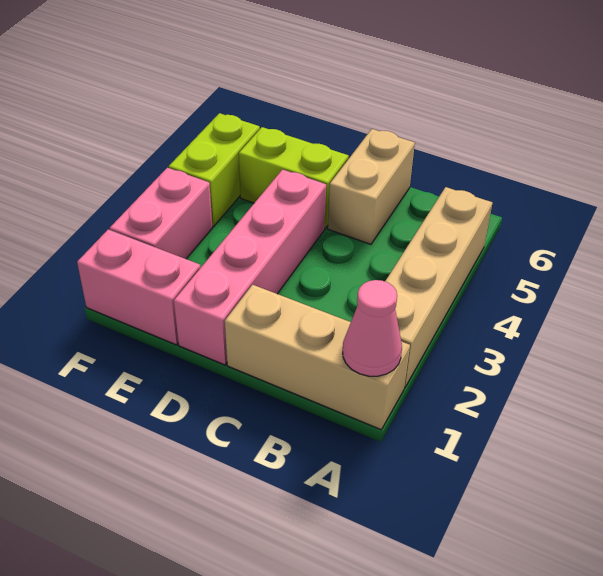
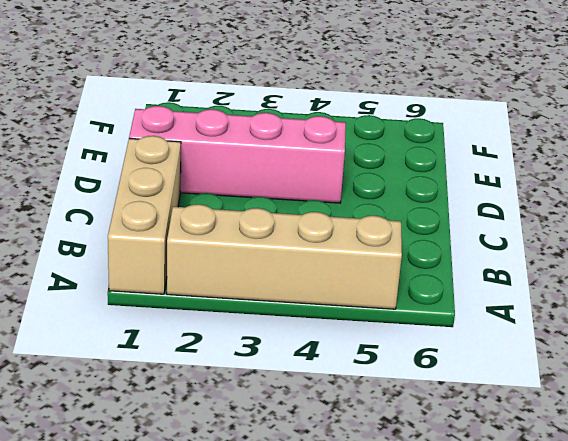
none -> tan 1x2 brick [328,129,415,244]
none -> lime 1x2 brick [239,127,349,228]

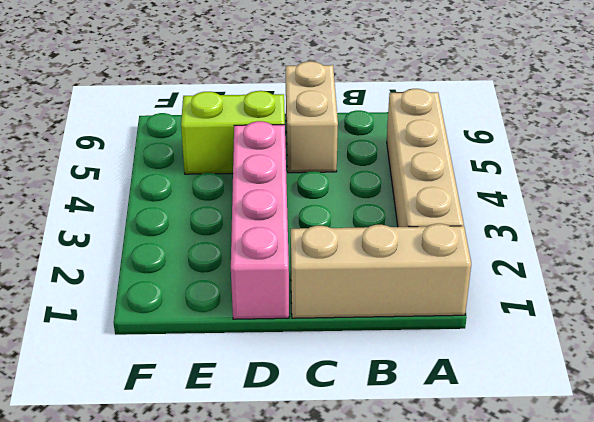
none -> pink 1x2 brick [77,229,201,345]
none -> pink 1x2 brick [110,168,213,259]

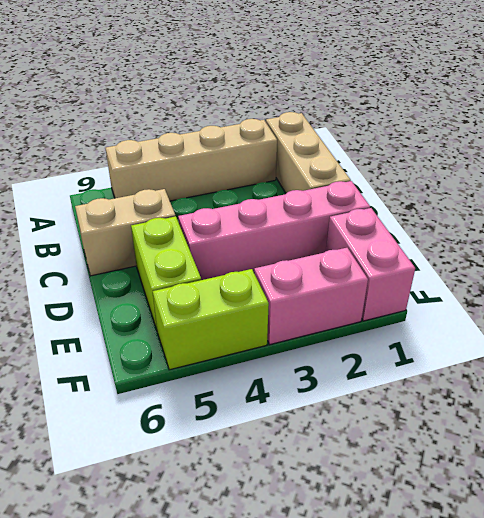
none -> pink 1x1 cone [343,280,402,376]

